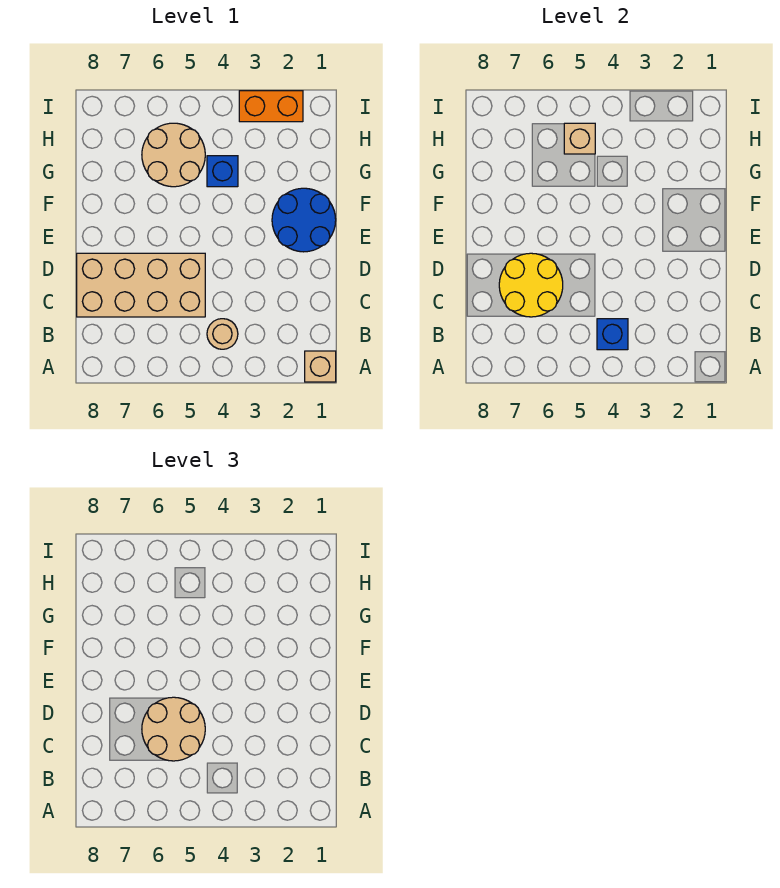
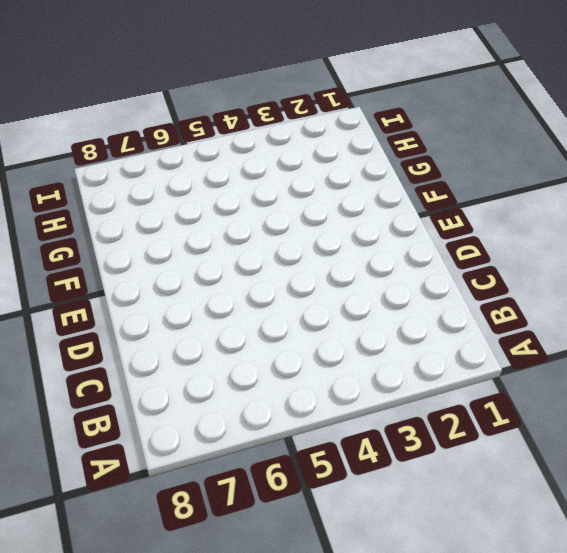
none -> tan 1x1 brick [305,351,336,382]
none -> tan 1x1 round brick [207,319,238,349]

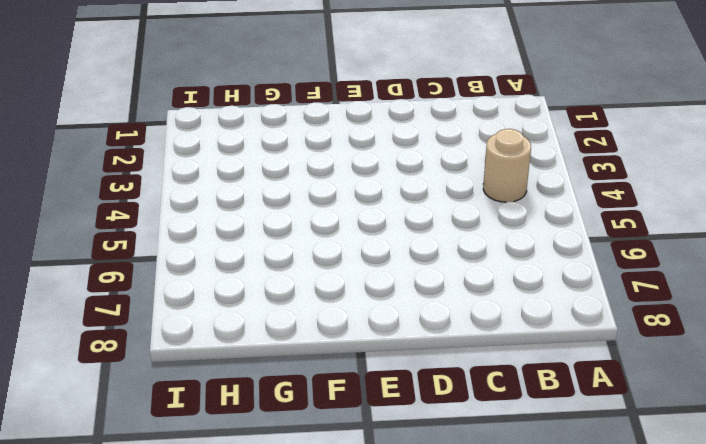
none -> tan 1x1 brick [305,351,336,382]
none -> tan 2x4 brick [77,253,205,317]

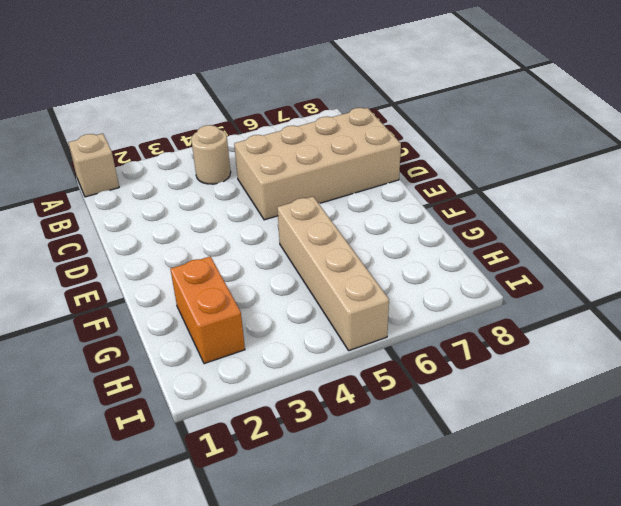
tan 1x4 brick [277,197,389,351] -> tan 2x2 round brick [142,123,205,187]
orange 1x2 brick [170,256,245,364] -> orange 1x2 brick turned to [239,91,303,122]
none -> blue 2x2 round brick [272,188,336,252]
none -> blue 1x1 brick [207,156,238,187]

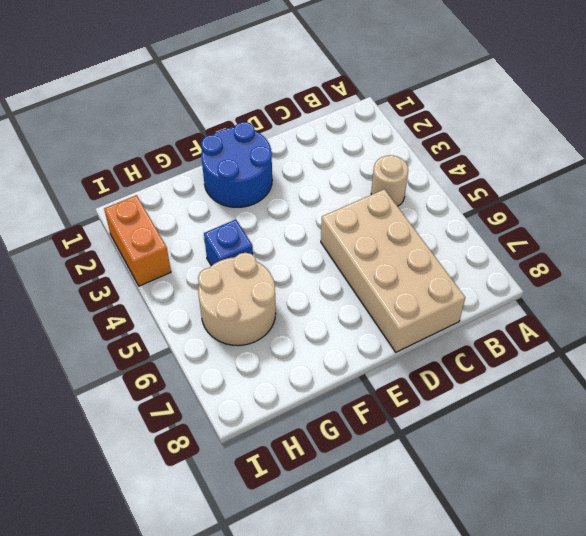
none -> tan 1x1 brick [305,351,336,382]
none -> blue 1x1 brick [597,319,628,350]

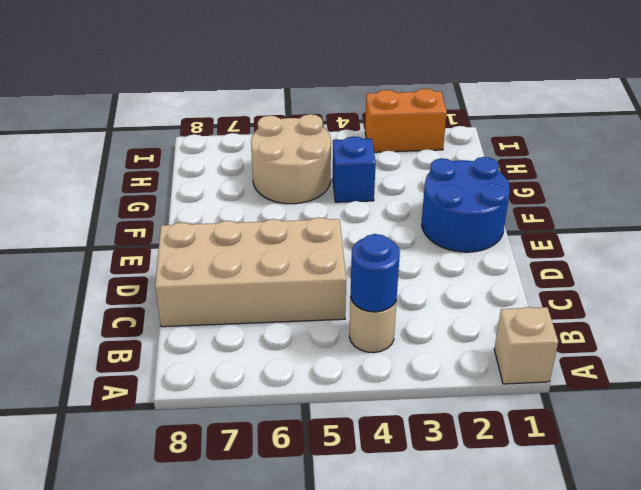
blue 1x1 round brick [350,234,400,312] -> blue 1x1 brick [597,319,628,350]
none -> yellow 2x2 round brick [499,253,563,317]
none -> tan 1x1 brick [564,123,595,154]

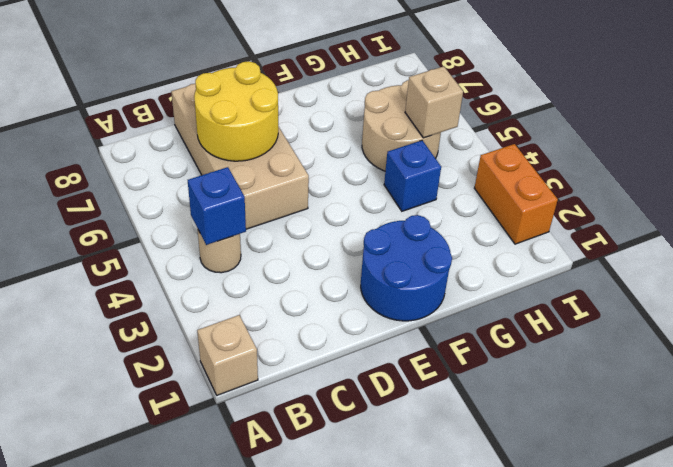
none -> tan 2x2 round brick [142,697,205,761]

